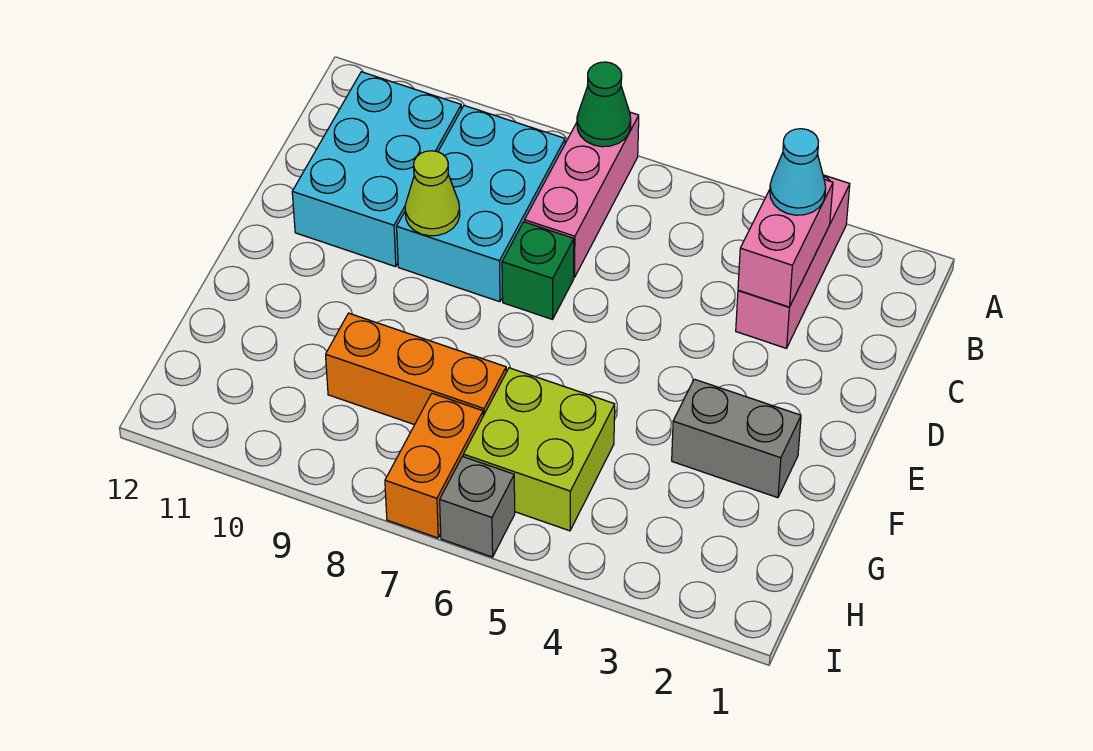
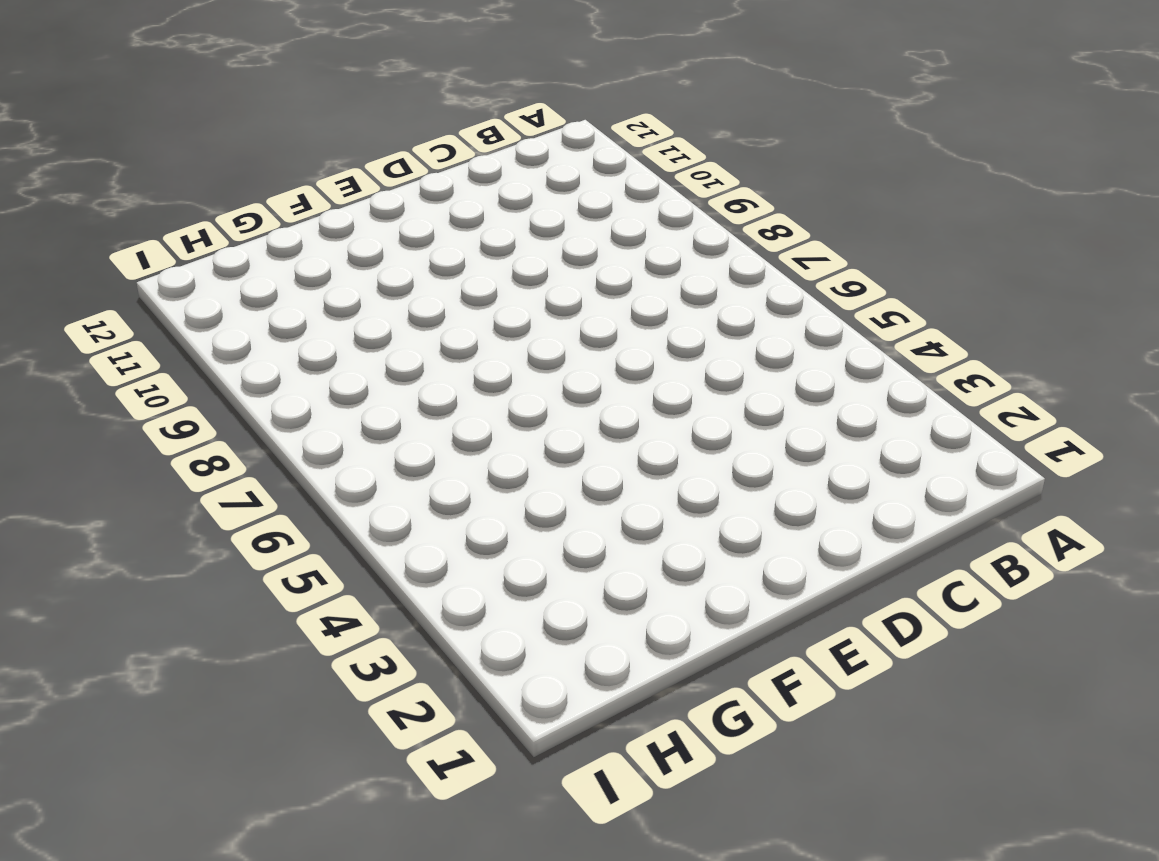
none -> pink 1x3 brick [736,175,850,348]
none -> pink 1x3 brick [525,112,639,277]
none -> cyan 2x3 brick [397,105,565,302]

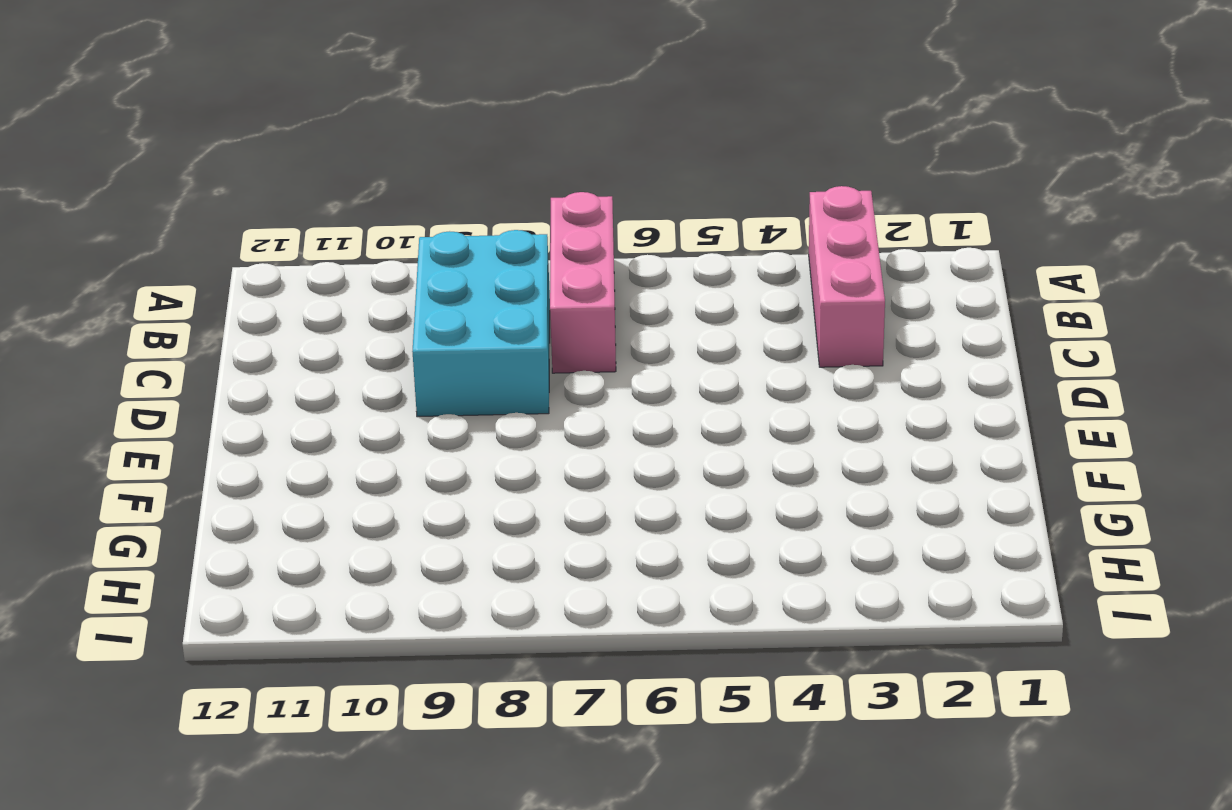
none -> cyan 2x3 brick [292,72,461,267]
none -> green 1x1 brick [502,222,574,319]
none -> grey 1x2 brick [672,379,801,498]

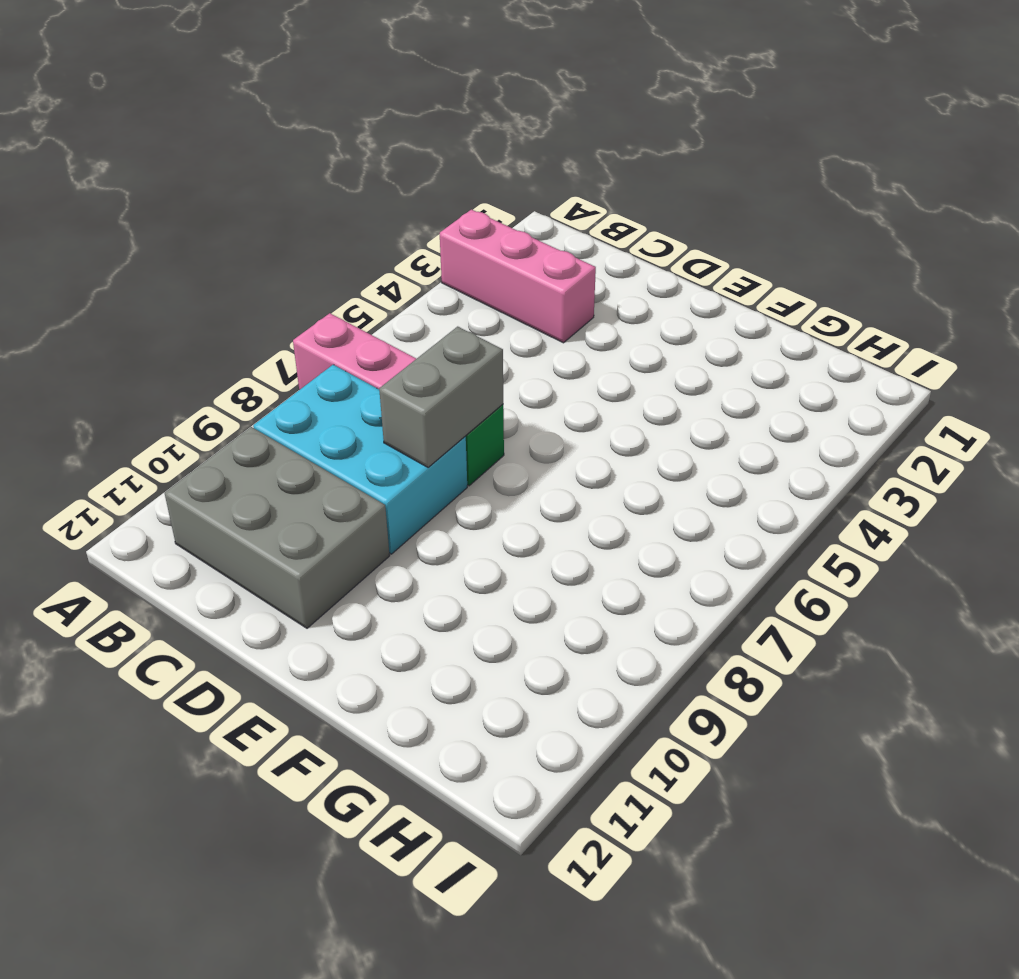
grey 2x3 brick [165,427,390,628] -> cyan 2x3 brick [292,72,461,267]
grey 1x2 brick [379,327,503,467] -> grey 1x2 brick moved to [672,379,801,498]
none -> lime 2x2 brick [463,368,615,531]
none -> orange 1x3 brick [326,313,506,425]
none -> orange 1x2 brick [385,393,483,538]

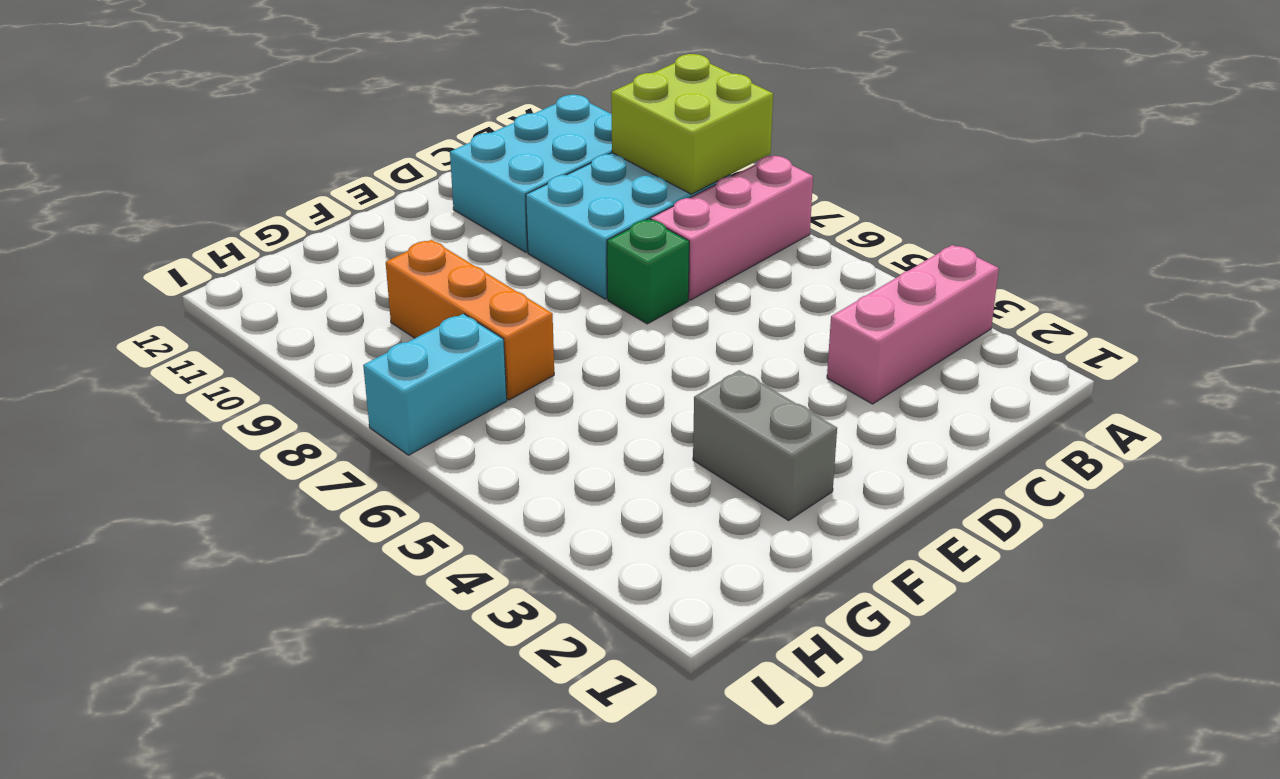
lime 2x2 brick [611,54,773,194] -> lime 2x2 brick moved to [463,368,615,531]
cyan 1x2 brick [363,314,507,455] -> orange 1x2 brick [385,393,483,538]
none -> grey 1x1 brick [440,456,515,557]
none -> green 1x1 cone [577,62,631,147]
none -> pink 1x2 brick [738,180,833,307]

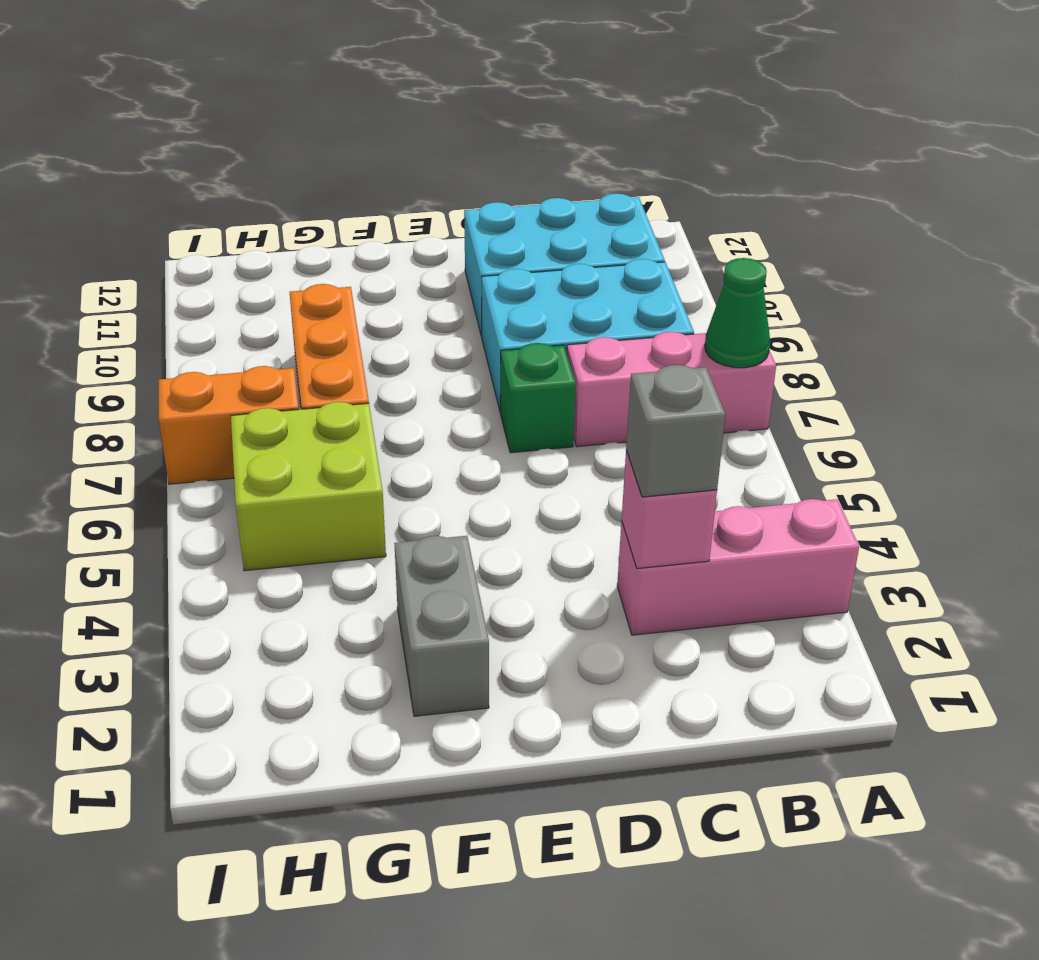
pink 1x1 brick [622,450,717,569] -> pink 1x2 brick [738,180,833,307]
grey 1x1 brick [626,365,725,497] -> grey 1x1 brick moved to [440,456,515,557]
none -> lime 1x1 cone [405,151,460,236]
none -> cyan 1x1 cone [770,129,826,215]

